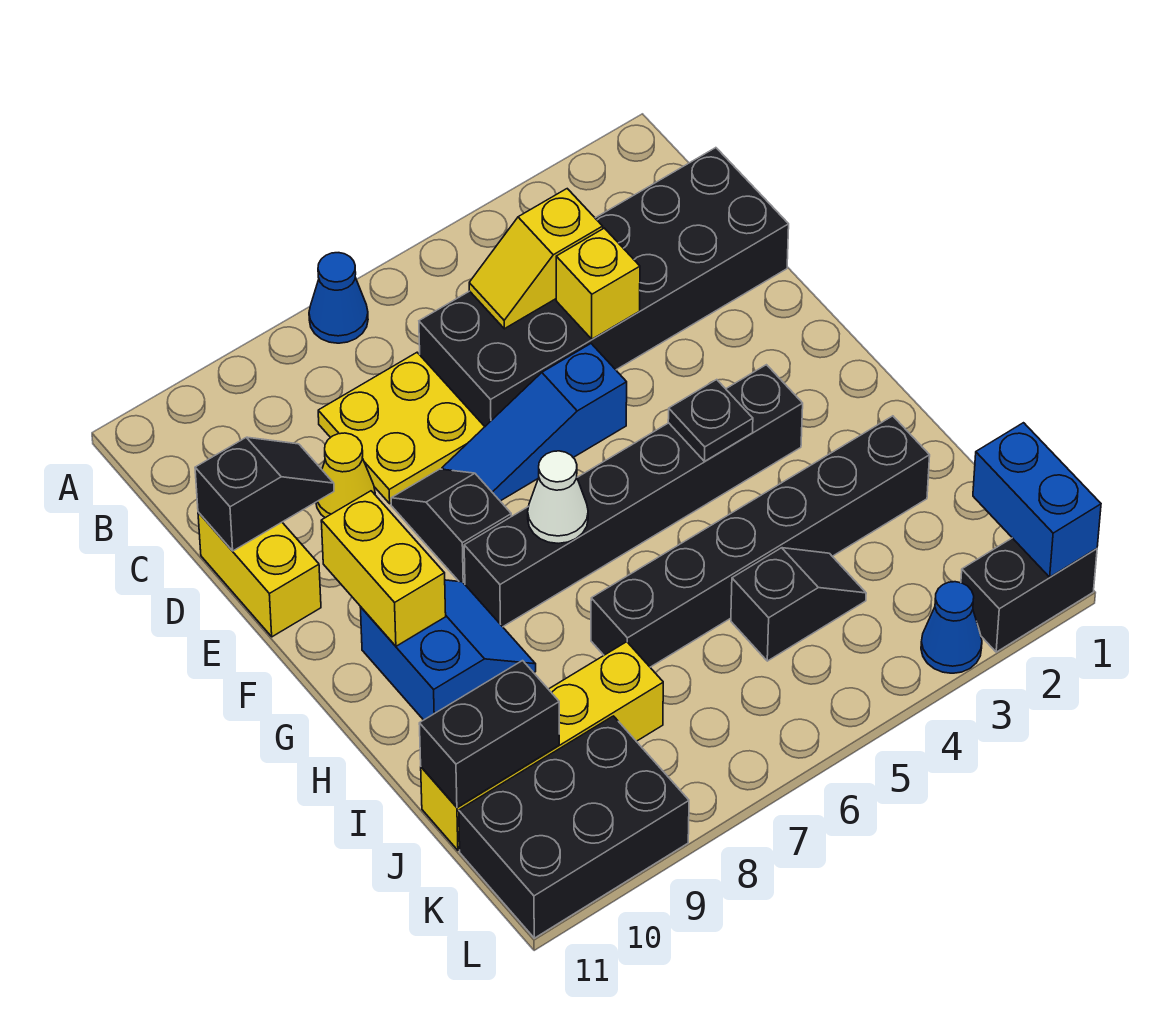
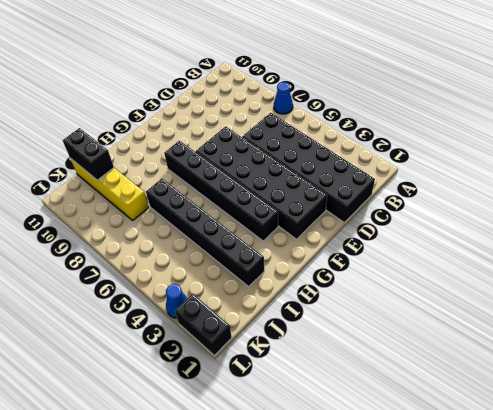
black 2x6 brick [196,126,327,239] -> blue 1x3 slope [442,344,627,501]
none -> yellow 2x2 plate [318,353,485,504]
none -> yellow 1x1 cone [316,433,375,518]
none -> yellow 1x2 brick [198,512,321,637]

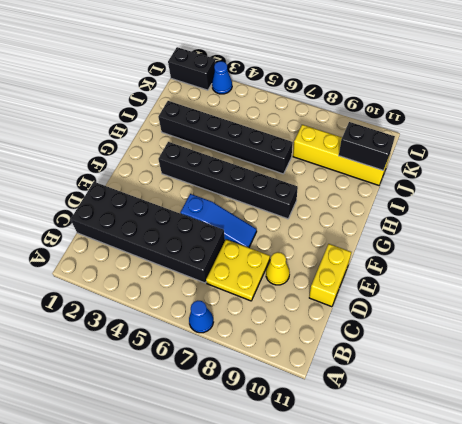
none -> black 1x2 slope [391,469,511,584]
none -> blue 2x2 slope [360,580,536,720]
none -> black 1x2 slope [731,548,866,661]

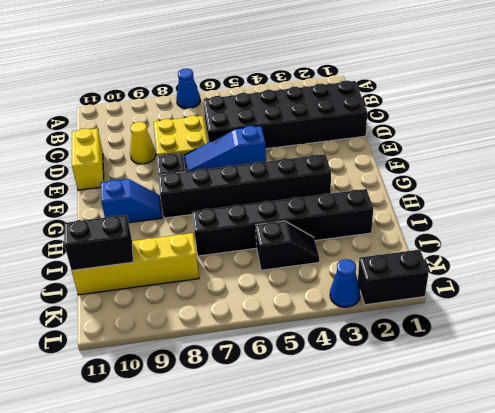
blue 1x2 slope [101,179,162,223] -> blue 2x2 slope [360,580,536,720]
none -> black 2x3 brick [459,716,689,938]
none -> yellow 1x2 slope [469,189,603,329]
none -> yellow 1x1 brick [556,228,640,339]

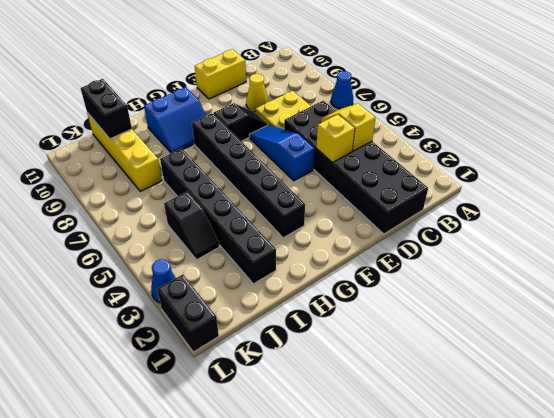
none -> black 2x3 brick [459,716,689,938]
none -> black 1x2 slope [195,437,334,551]
none -> yellow 1x2 brick [321,491,446,646]

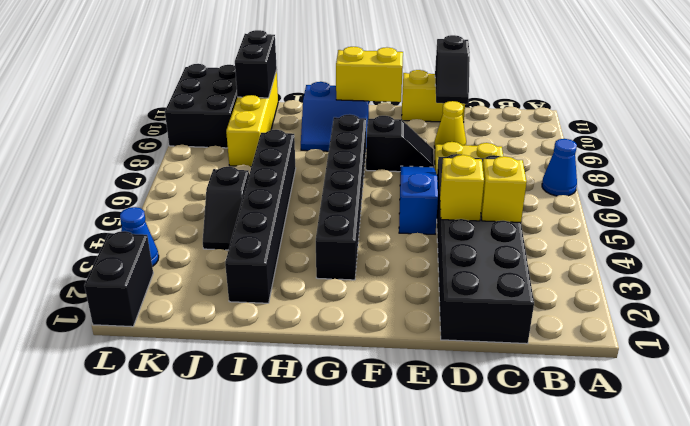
none -> black 1x1 plate [668,380,753,461]
none -> white 1x1 cone [528,451,588,543]
none -> blue 1x2 brick [973,423,1101,577]

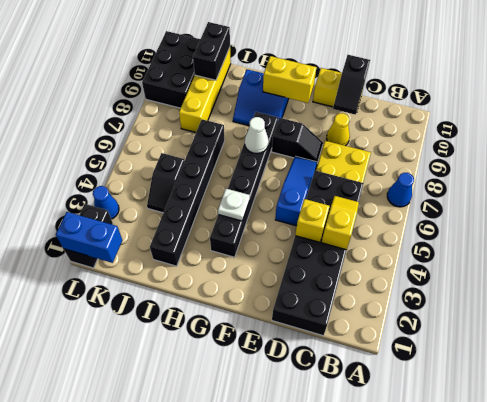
white 1x1 plate [218,189,250,221] -> black 1x1 plate [668,380,753,461]

